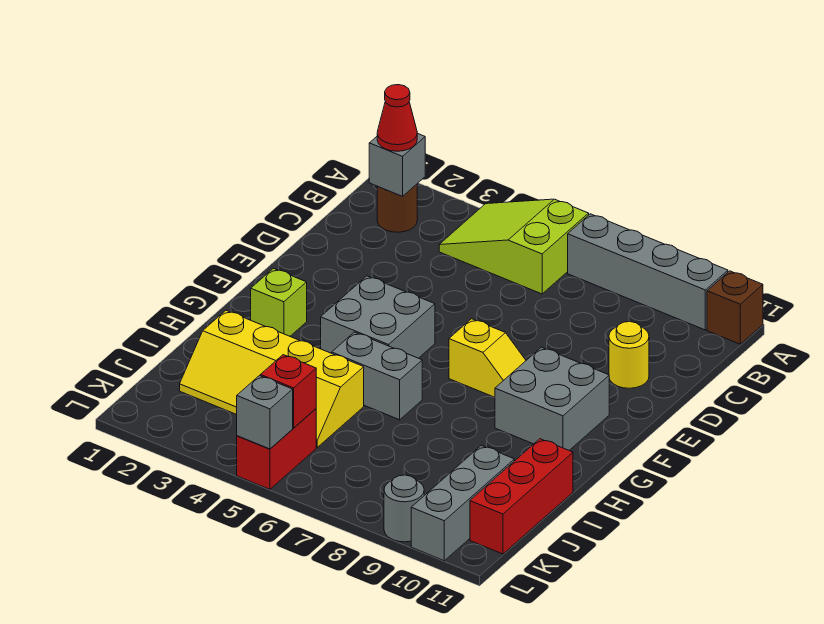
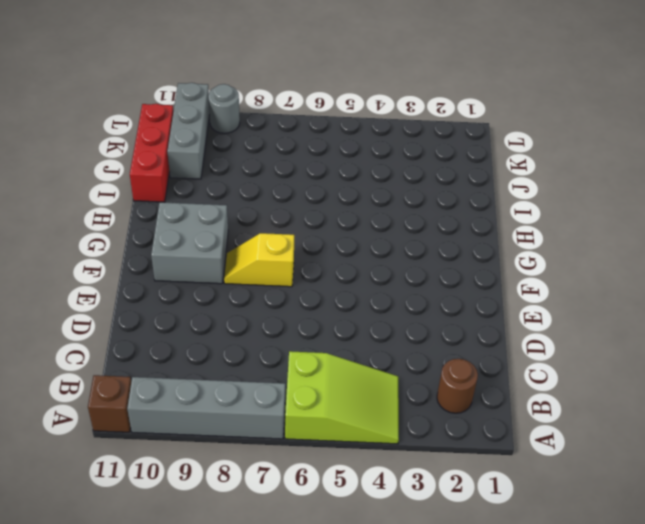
none -> yellow 1x1 round brick [609,322,649,388]
none -> grey 2x2 brick [321,276,435,358]
none -> lime 1x1 brick [251,268,307,336]

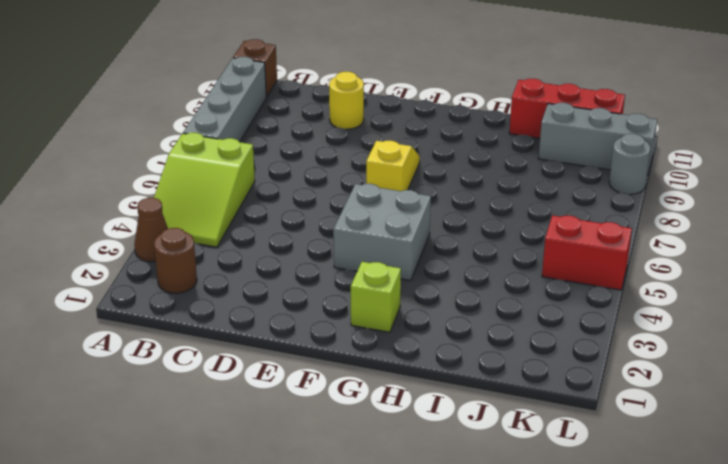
brown 1x1 cone [134,198,168,262] -> none
none -> grey 2x2 brick [495,347,609,450]
none -> grey 1x2 brick [332,332,422,420]
none -> yellow 2x4 slope [180,311,364,447]

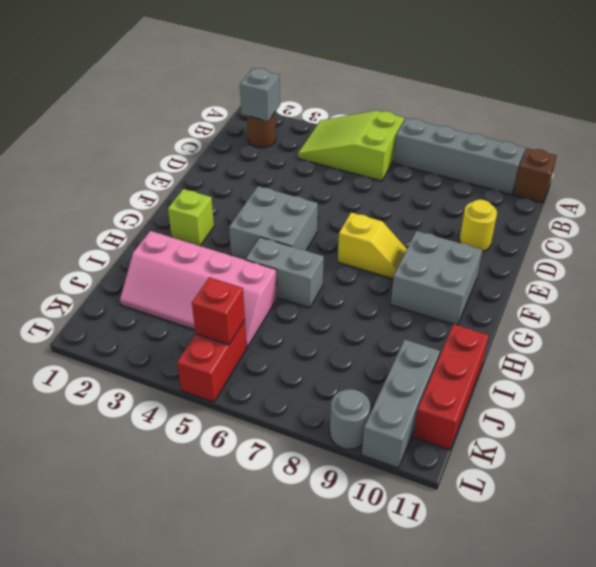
pink 2x4 slope [120,231,277,347] -> yellow 2x4 slope [180,311,364,447]
none -> grey 1x1 brick [237,376,293,449]
none -> red 1x1 cone [377,85,417,151]

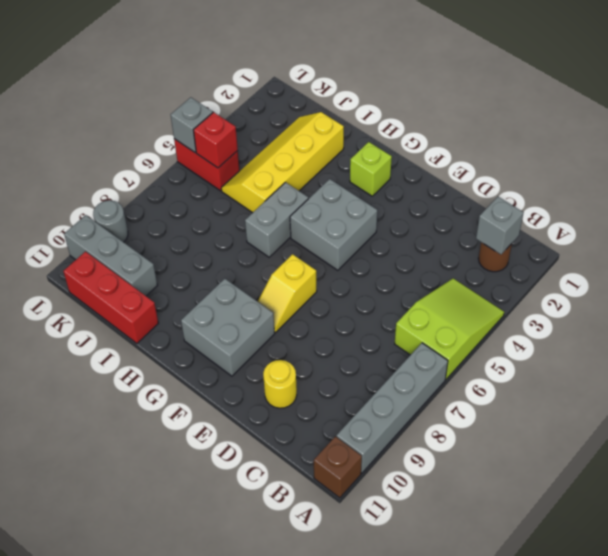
none -> red 1x1 cone [377,85,417,151]

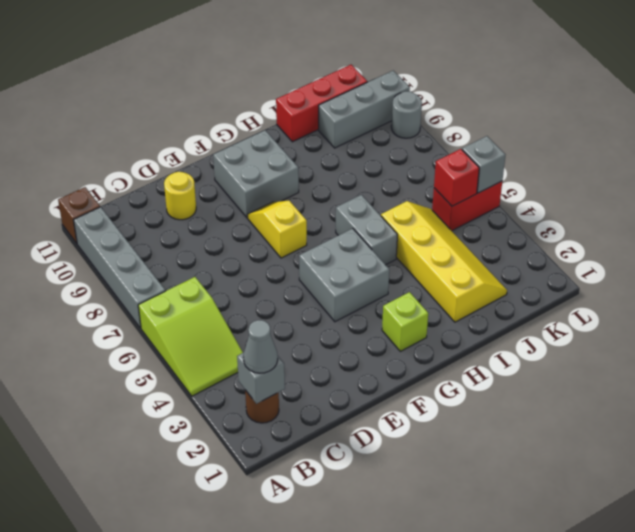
grey 1x1 cone [243,320,278,373] -> red 1x1 cone [377,85,417,151]

